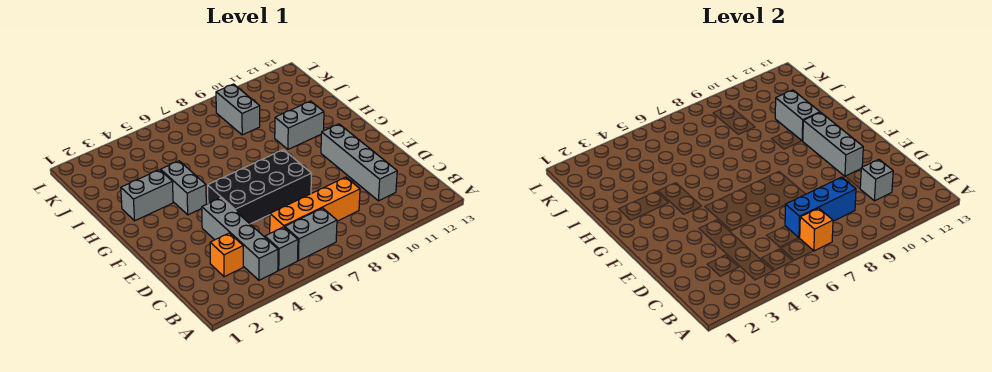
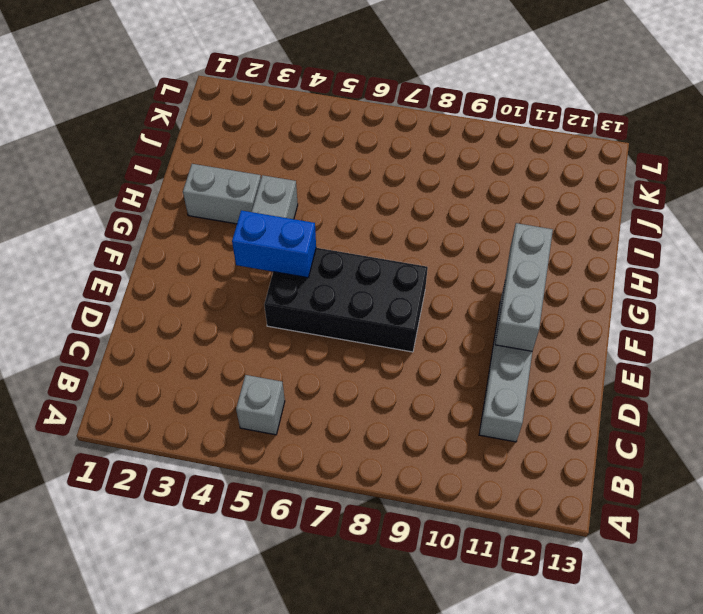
blue 1x2 brick [232,210,316,278] -> none
none -> grey 1x4 brick [202,198,278,280]
none -> grey 1x2 brick [285,208,337,261]
none -> orange 1x1 brick [210,233,243,277]

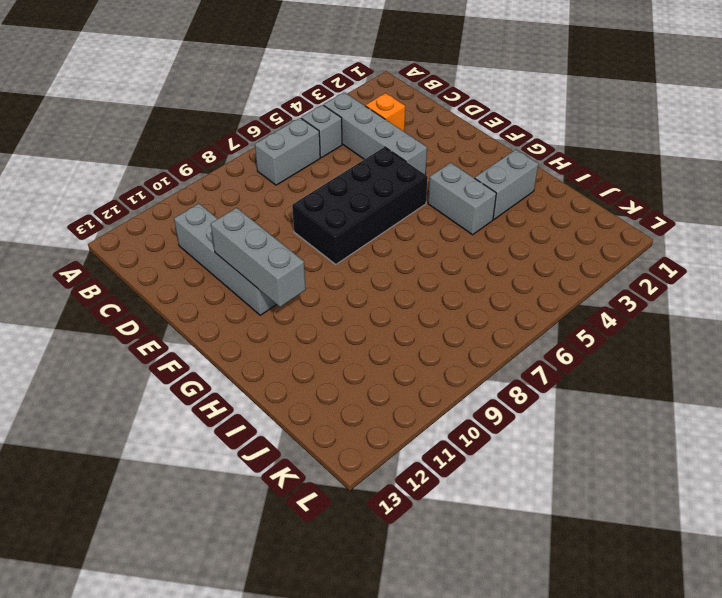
none -> orange 1x4 brick [270,177,360,233]
none -> grey 1x2 brick [275,101,324,149]
none -> grey 1x2 brick [216,84,260,135]

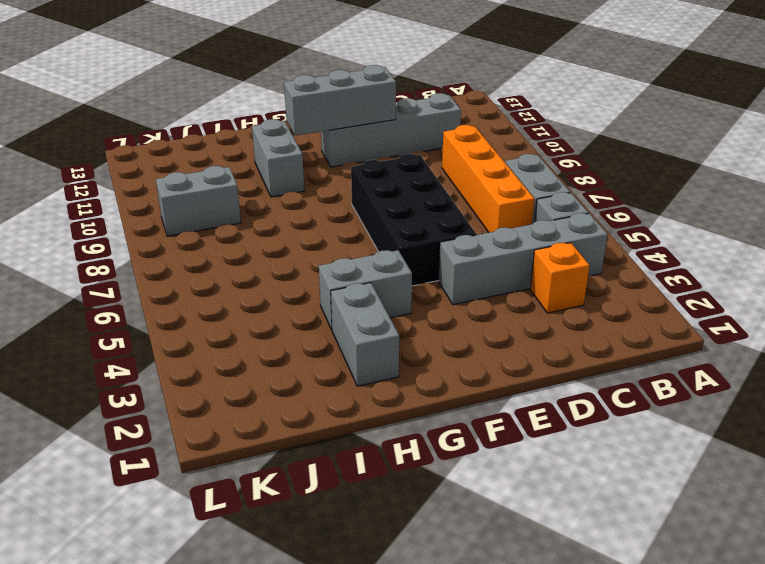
none -> orange 1x1 brick [800,208,833,251]
none -> blue 1x3 brick [785,177,856,238]
none -> grey 1x1 brick [860,159,893,201]

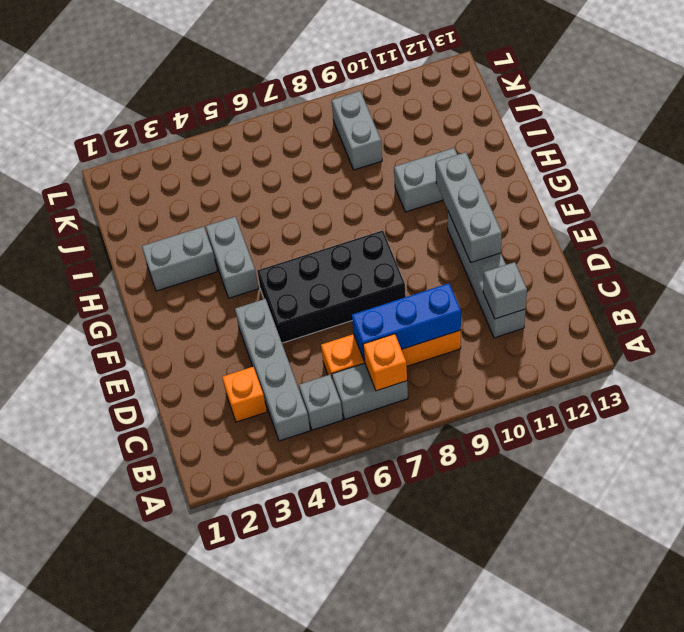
none -> grey 1x2 brick [775,90,820,141]

